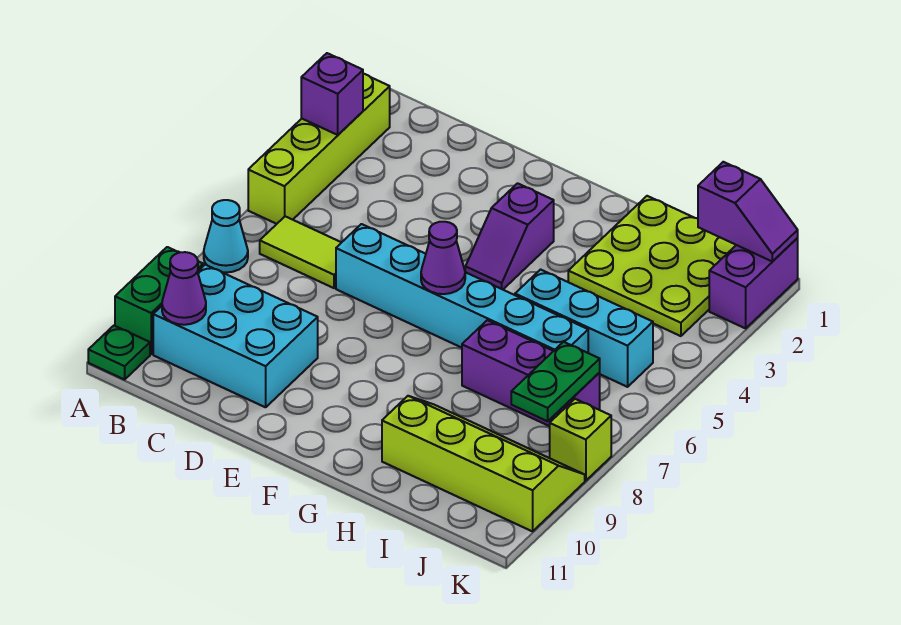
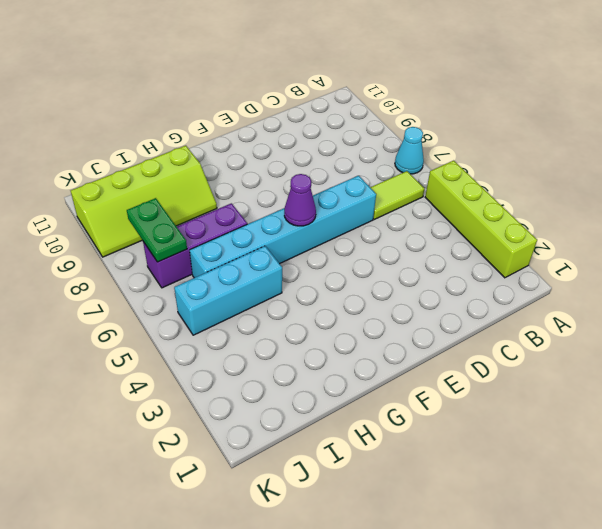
none -> green 1x2 brick [115,247,203,354]
none -> green 1x1 plate [88,326,150,380]
none -> cyan 2x3 brick [153,265,318,407]

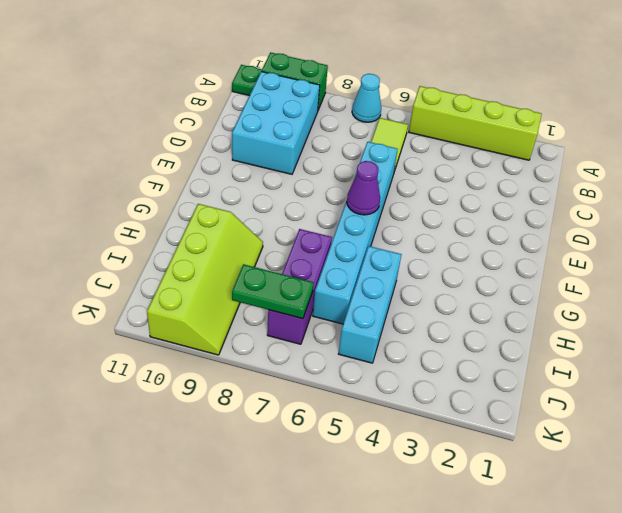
none -> purple 1x2 slope [465,183,554,289]
none -> lime 3x3 plate [568,196,736,336]
none -> purple 1x2 brick [709,238,798,328]

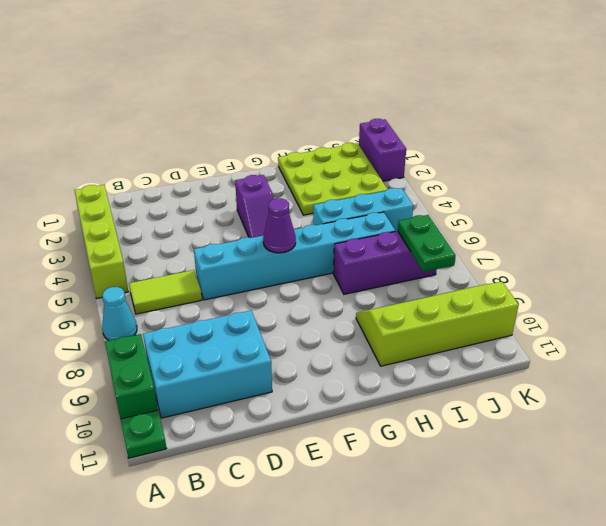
none -> lime 1x1 brick [550,399,611,481]
none -> purple 1x1 brick [301,53,363,135]
none -> purple 1x1 cone [162,252,206,325]

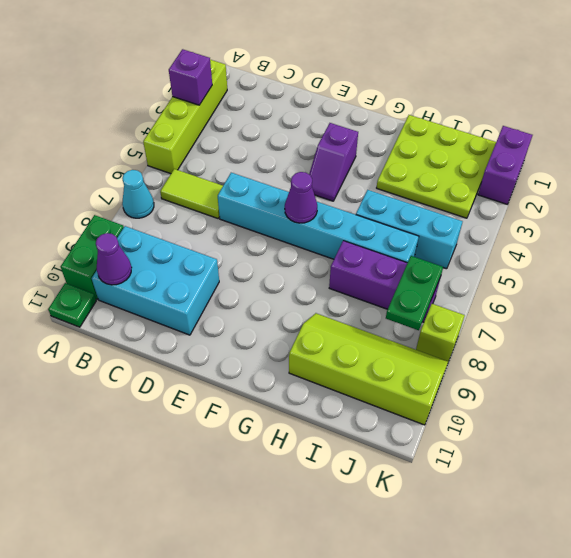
none -> purple 1x2 slope [698,162,798,262]

